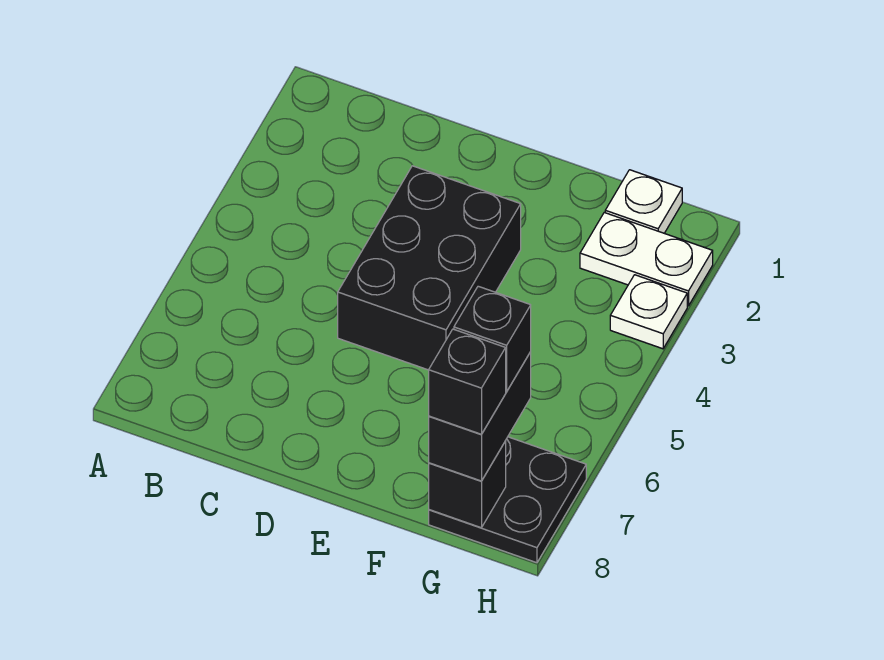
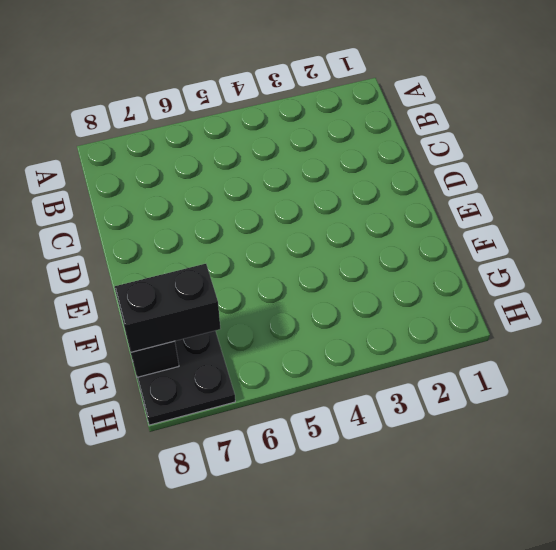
none -> black 2x3 brick [338,166,521,370]
none -> white 1x1 plate [605,170,682,233]

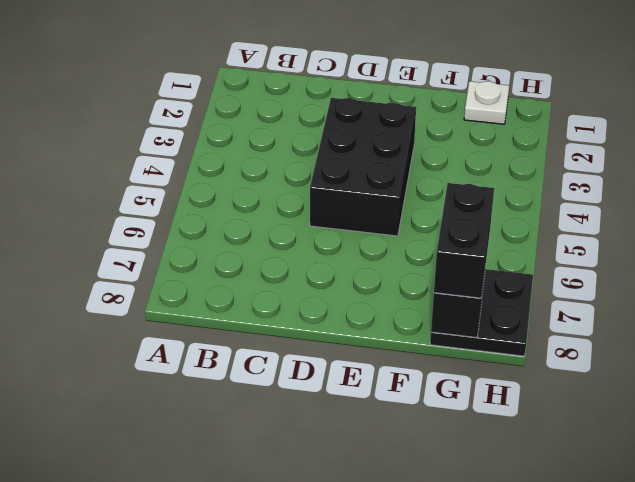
none -> white 1x2 plate [580,213,713,306]
none -> white 1x1 plate [610,275,687,349]

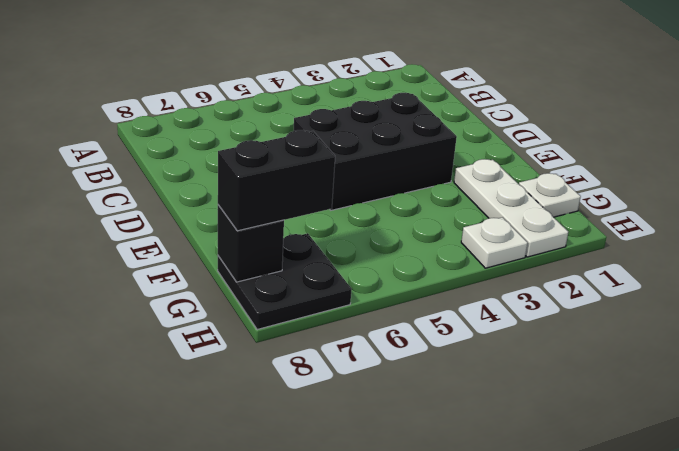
white 1x3 plate [454,159,568,257] -> white 1x2 plate [580,213,713,306]
none -> black 1x1 brick [454,286,531,391]
none -> black 1x1 brick [429,329,506,434]

